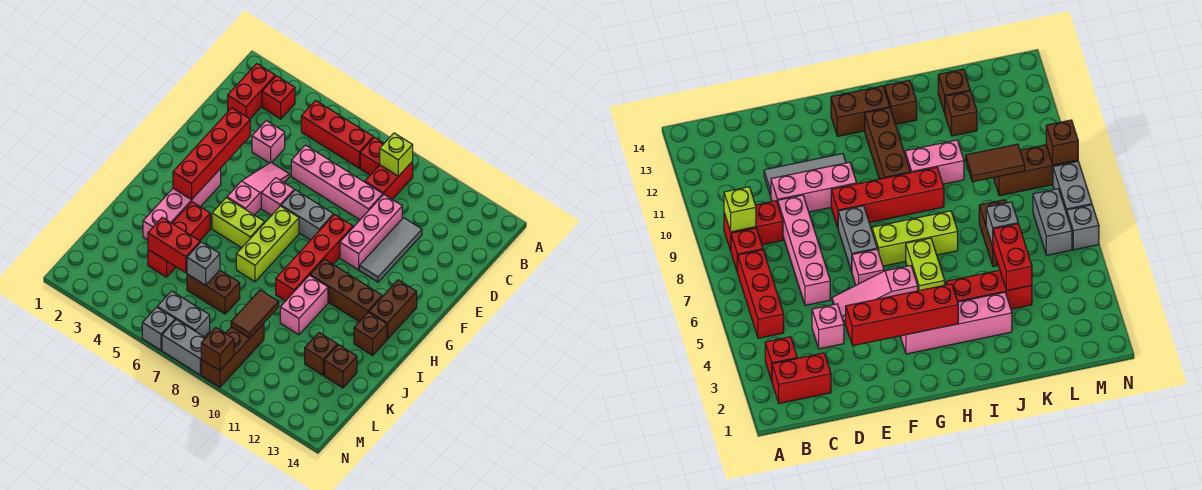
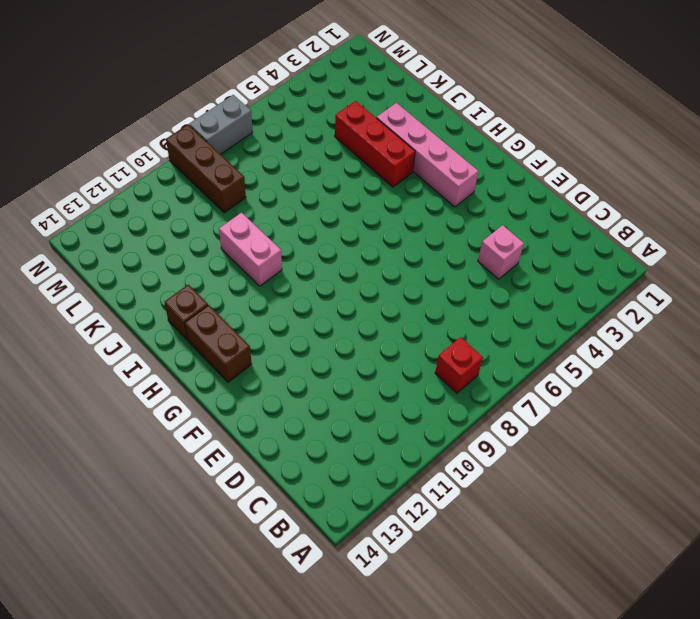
none -> red 1x2 brick [228,64,275,119]
none -> red 1x1 brick [262,76,295,119]
none -> red 1x3 brick [301,100,373,168]
none -> red 1x2 brick [365,161,413,200]

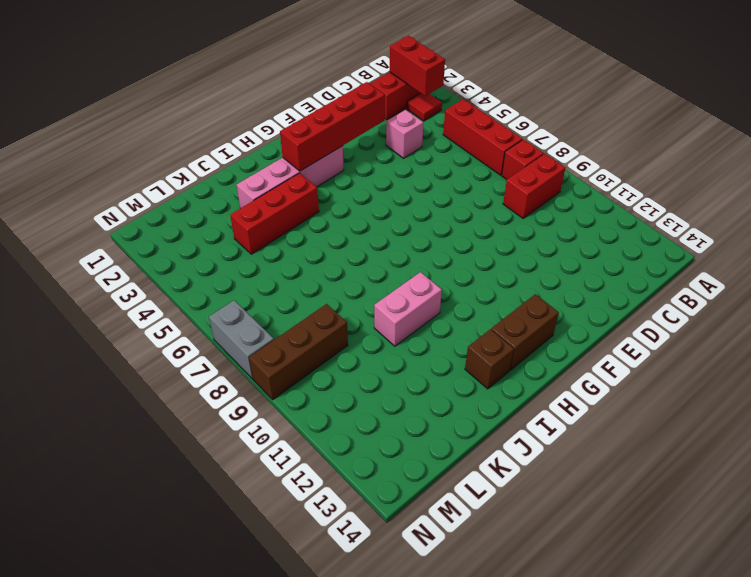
red 1x2 brick [390,36,445,96] -> red 1x2 brick moved to [148,218,200,273]
red 1x1 tile [407,93,442,121] -> red 1x1 brick [262,76,295,119]
none -> pink 1x4 brick [291,145,383,220]
none -> pink 1x3 brick [340,194,402,270]
none -> grey 1x3 tile [359,218,422,282]
none -> pink 1x3 slope [227,163,290,215]

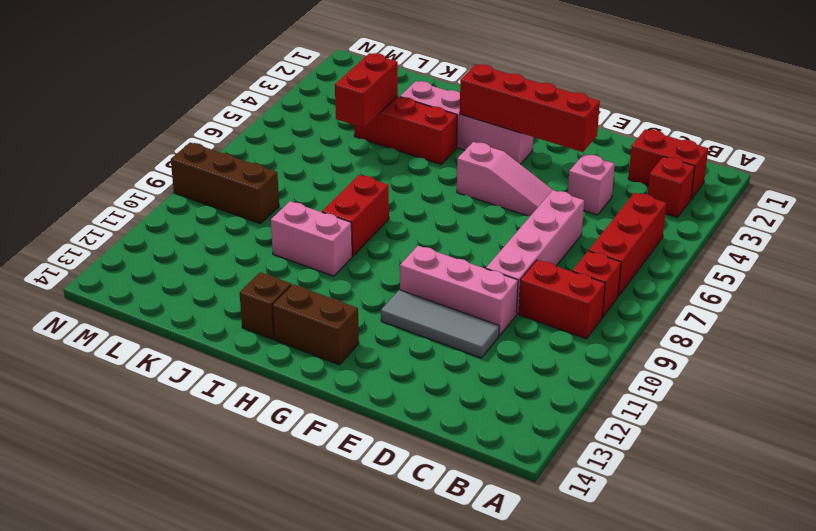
red 1x2 brick [322,175,389,256] -> red 1x4 brick [276,215,353,301]
none -> pink 1x1 brick [261,178,294,216]
none -> grey 1x2 brick [281,190,333,240]
none -> lime 1x3 brick [236,206,299,282]
none -> lime 1x2 brick [212,198,265,248]

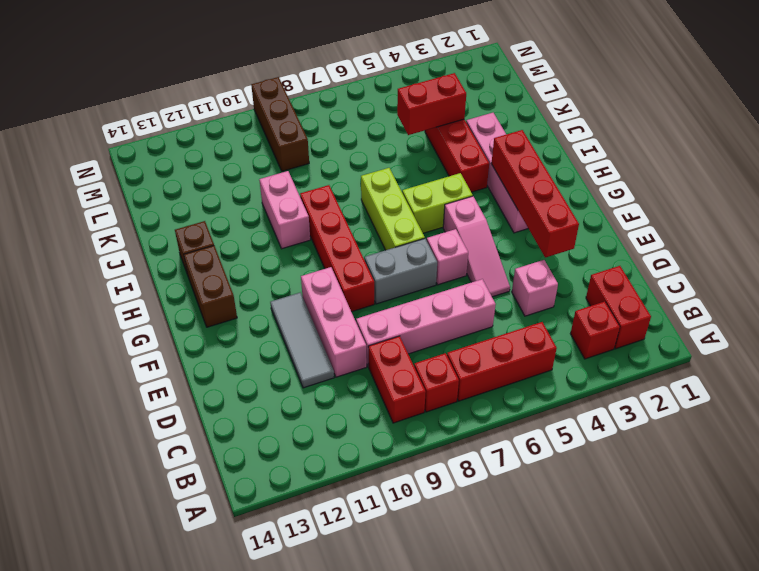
none -> brown 1x3 brick [310,259,382,322]
none -> brown 1x2 brick [187,270,240,314]
none -> brown 1x1 brick [305,333,338,375]
none -> brown 1x1 brick [324,345,357,388]

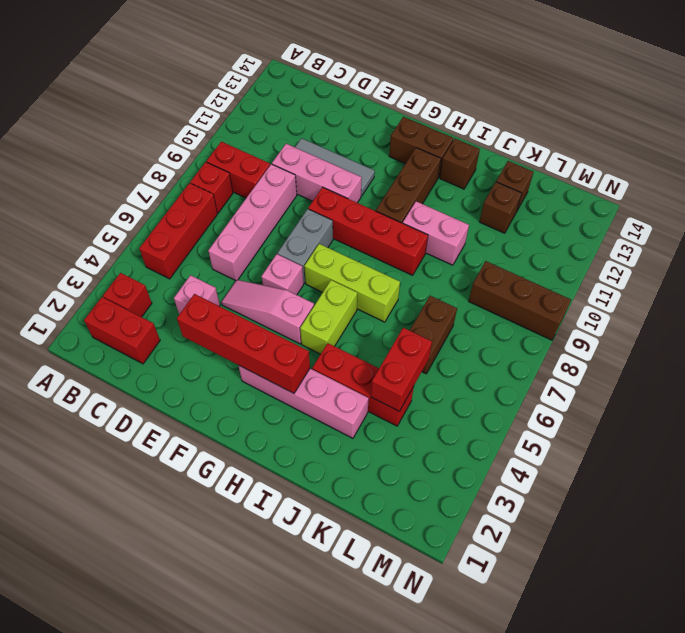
none -> grey 1x2 brick [157,291,210,337]
none -> grey 1x1 brick [142,307,175,350]
none -> grey 1x2 brick [162,320,205,375]
none -> lime 1x1 brick [380,133,413,176]

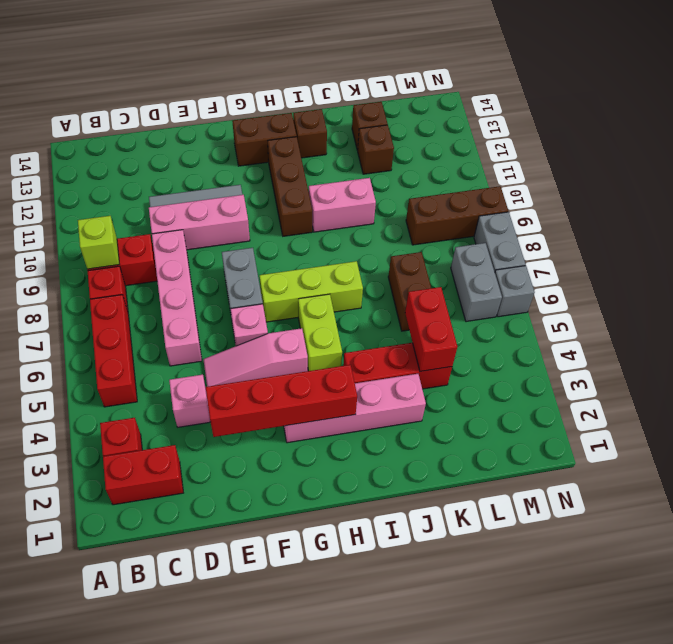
none -> red 1x4 brick [276,215,353,301]
none -> grey 1x1 brick [187,242,220,285]
none -> brown 1x2 tile [231,290,279,338]
none -> brown 1x1 brick [201,328,234,371]

